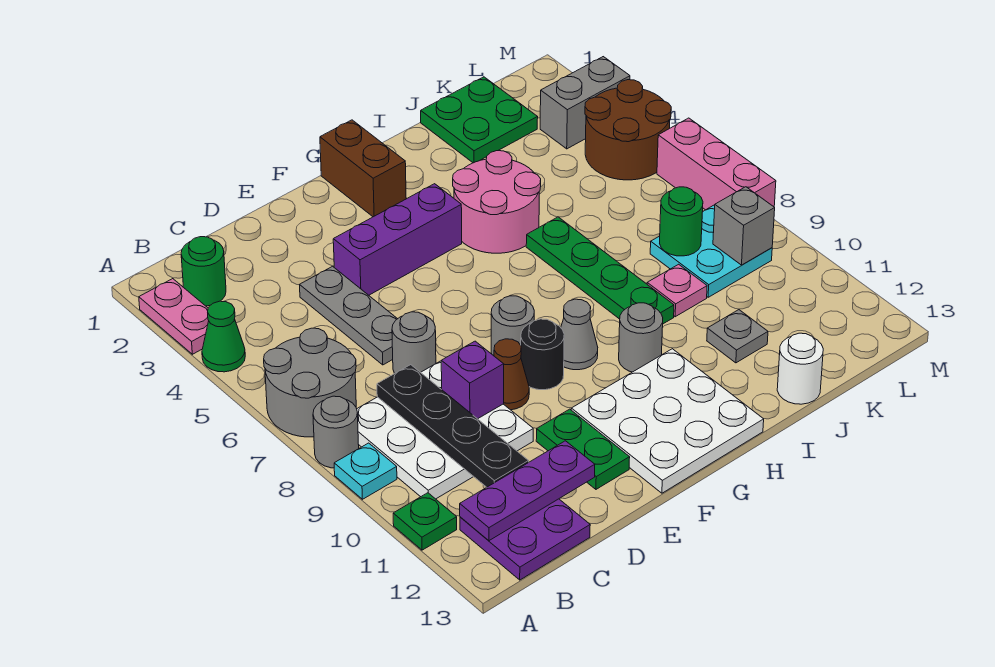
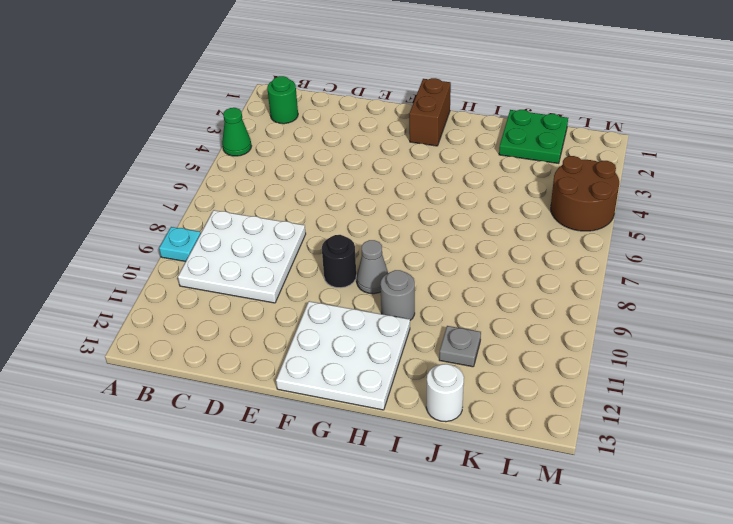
none -> pink 1x2 plate [139,279,209,354]
none -> grey 2x2 round brick [264,328,356,437]
none -> grey 1x1 round brick [313,396,359,468]
none -> green 1x1 plate [393,493,457,550]

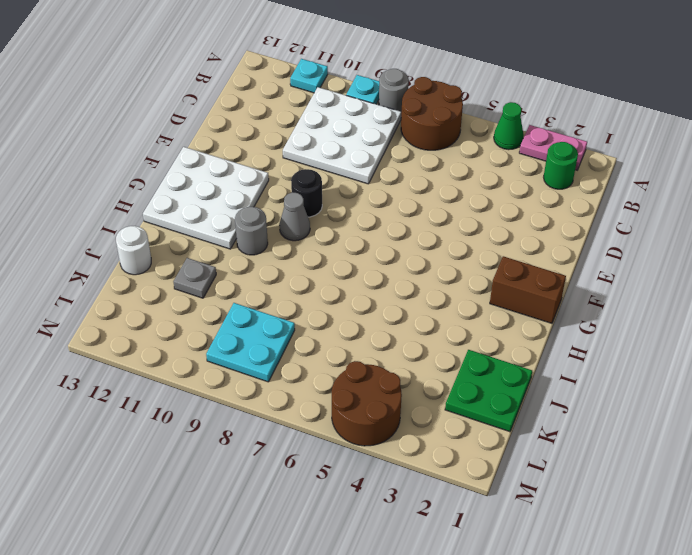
brown 2x2 round brick [401,77,463,150] -> grey 2x2 round brick [264,328,356,437]
cyan 1x1 plate [290,59,328,93] -> green 1x1 plate [393,493,457,550]
none -> purple 2x2 plate [460,499,590,580]
none -> grey 1x3 plate [300,266,397,365]
none -> grey 1x1 round brick [392,312,436,374]
none -> purple 1x3 brick [333,184,462,295]

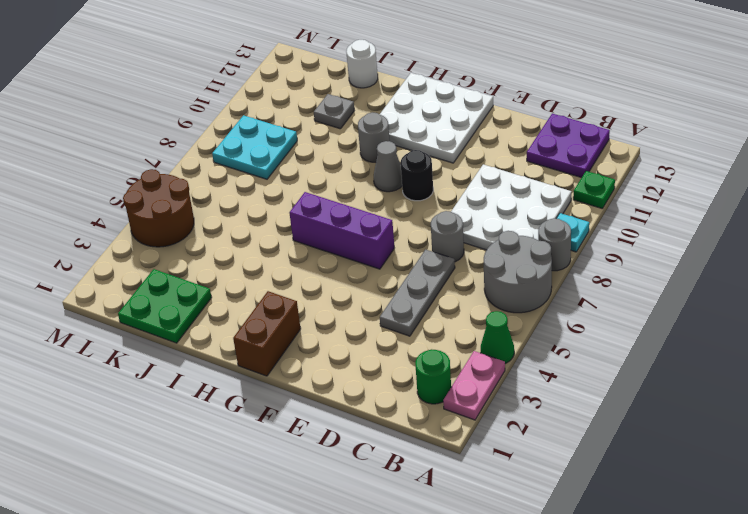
purple 1x3 brick [289,192,394,269] -> purple 1x3 brick moved to [333,184,462,295]
none -> brown 1x1 cone [494,339,529,410]
none -> green 1x2 plate [536,409,630,489]
none -> grey 1x1 round brick [491,296,534,356]
none -> pink 2x2 round brick [453,151,541,253]

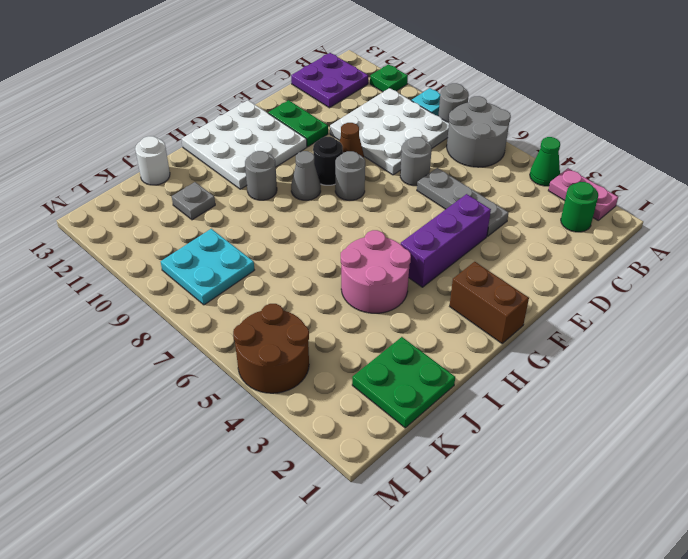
none -> green 1x4 plate [526,217,674,324]
none -> pink 1x1 plate [647,264,707,317]
none -> grey 1x2 brick [540,57,630,149]
none -> pink 1x3 brick [657,118,776,210]

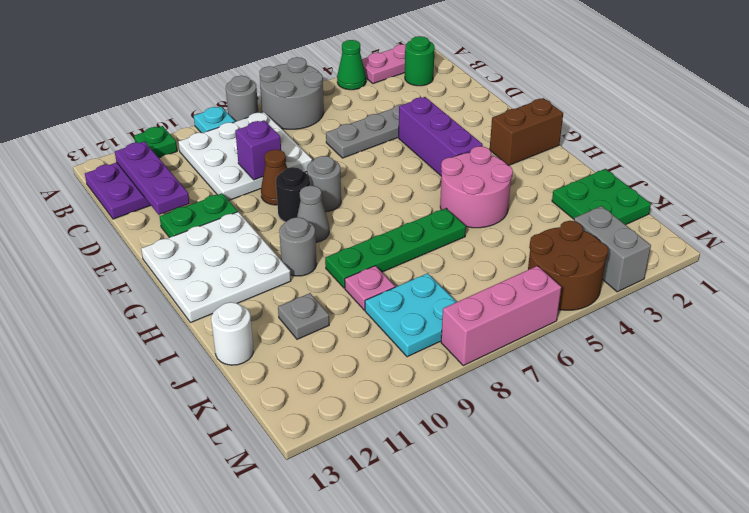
none -> grey 1x1 round brick [392,312,436,374]
none -> black 1x4 plate [377,365,529,487]
none -> green 1x1 round brick [660,187,703,256]
none -> grey 1x1 brick [713,187,775,265]

